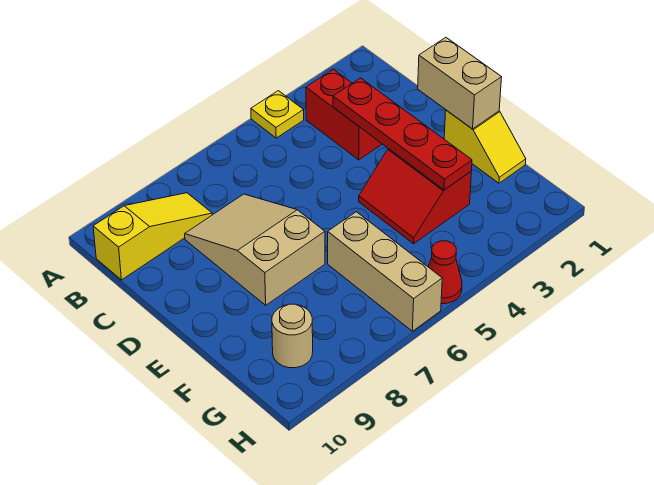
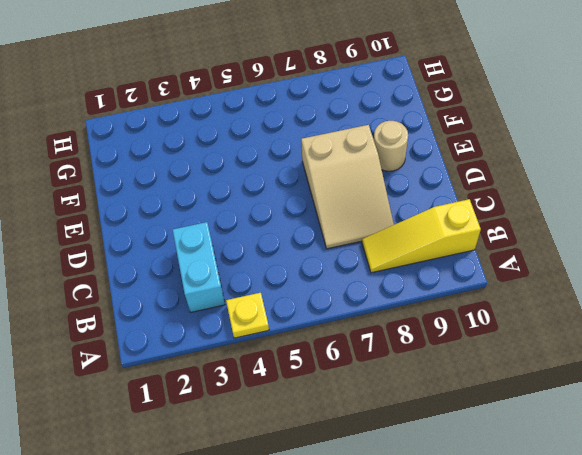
cyan 1x2 brick [173,222,225,312] -> red 1x2 brick [306,69,382,160]
tan 1x1 round brick [374,121,408,171] -> tan 1x1 round brick moved to [272,304,313,368]
none -> yellow 1x2 slope [444,110,526,183]
none -> red 2x2 slope [359,149,471,244]

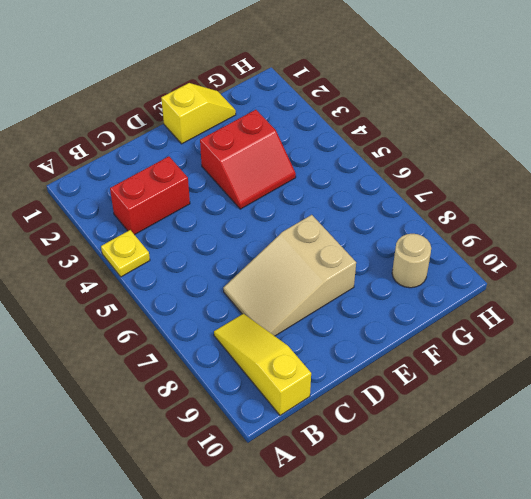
none -> tan 1x3 brick [328,212,442,331]
none -> red 1x1 cone [428,241,462,304]

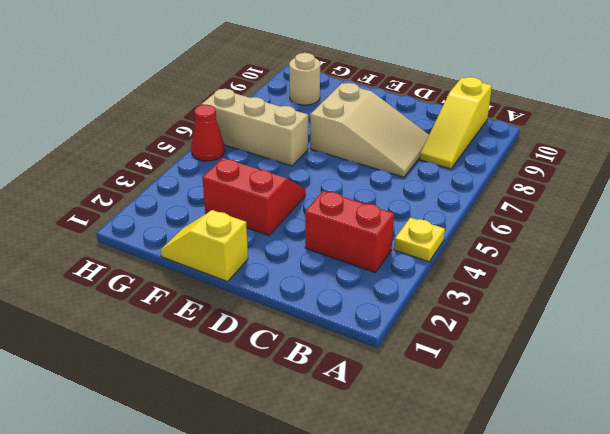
none -> red 1x4 plate [333,78,472,190]
none -> tan 1x2 brick [418,37,502,129]

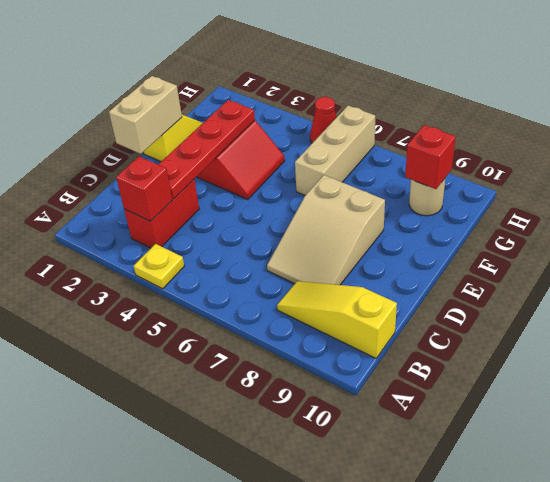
red 1x1 brick [116,156,172,221] -> none
red 1x1 brick [405,125,456,189] -> none

